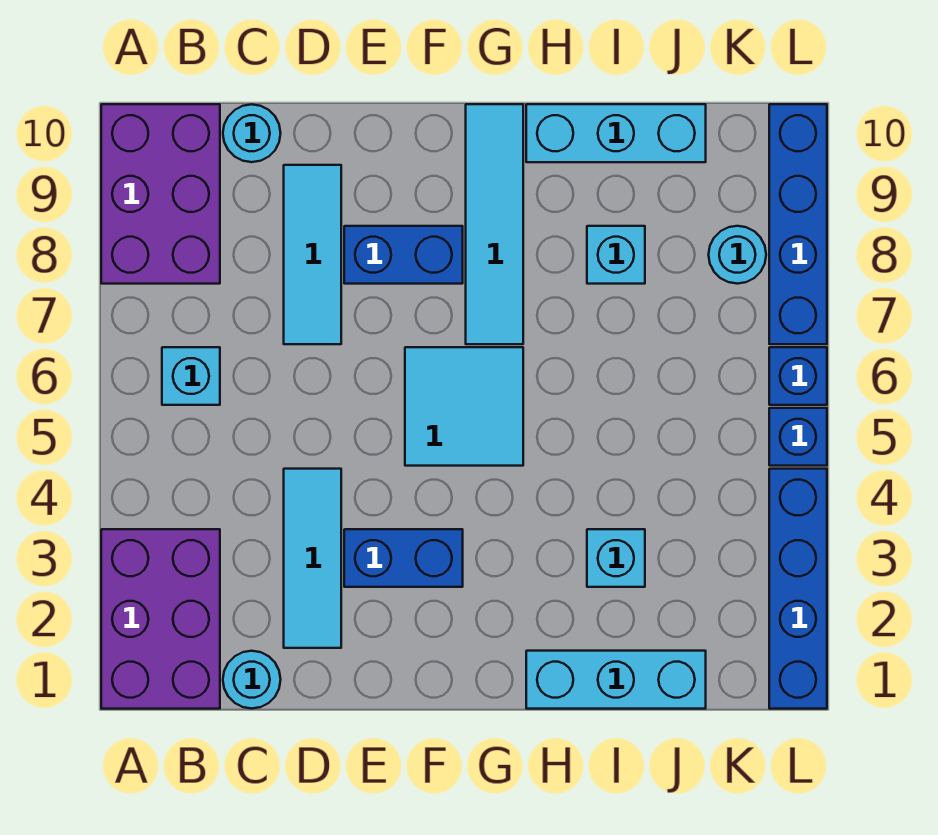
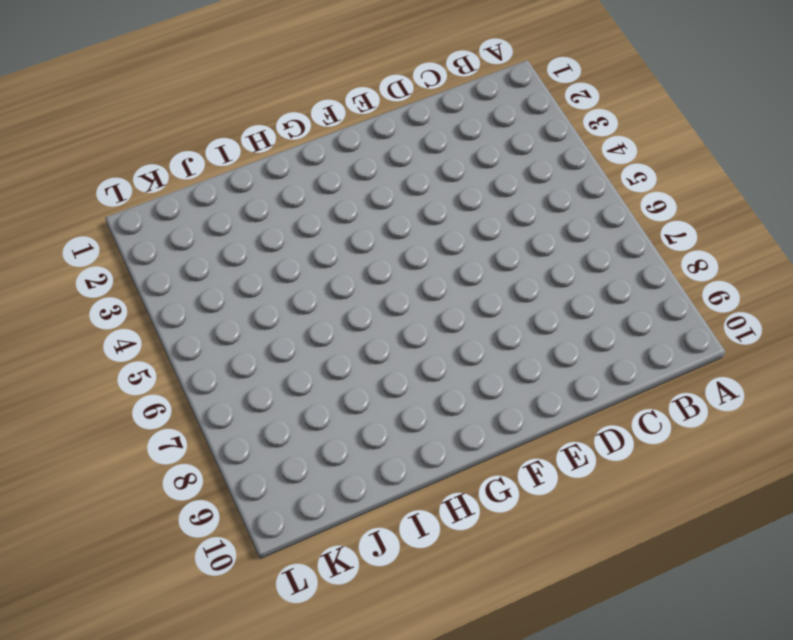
none -> purple 2x3 brick [101,529,220,709]
none -> purple 2x3 brick [101,104,220,284]
none -> cyan 1x1 brick [162,347,220,405]

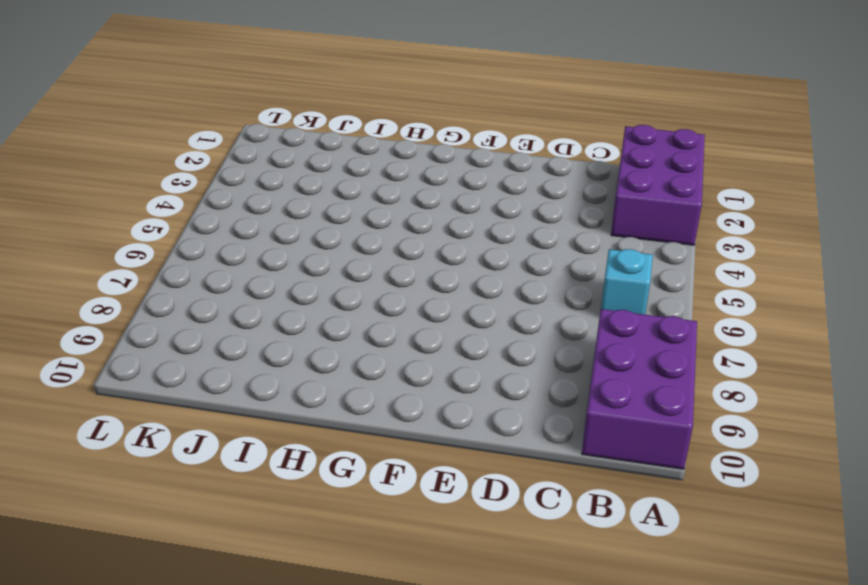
none -> cyan 1x1 round brick [223,651,281,709]
none -> cyan 1x1 round brick [223,104,281,162]
none -> cyan 1x3 tile [284,469,341,648]

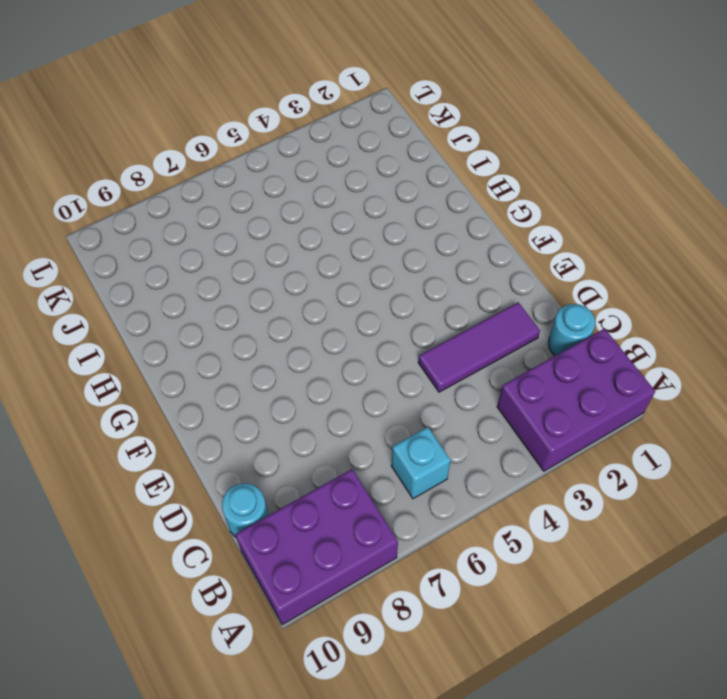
purple 1x3 tile [418,302,540,392] -> cyan 1x3 tile [284,469,341,648]
none -> cyan 1x3 tile [284,165,341,344]
none -> blue 1x2 brick [344,529,463,587]
none -> blue 1x2 brick [344,226,463,284]

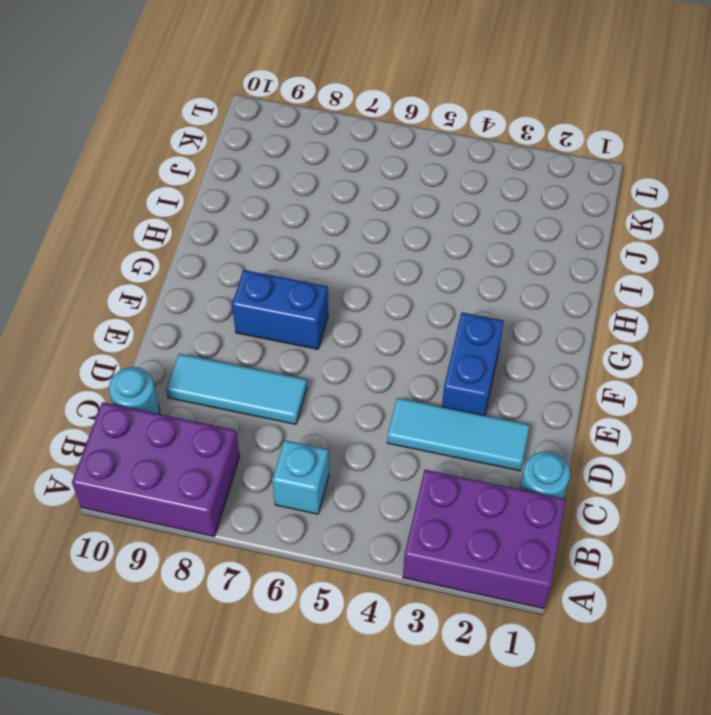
blue 1x2 brick [232,270,328,349] -> blue 1x2 brick turned to [344,226,463,284]
none -> cyan 2x2 tile [405,347,523,466]
none -> cyan 1x4 tile [466,104,523,344]
none -> cyan 1x3 brick [526,651,706,709]

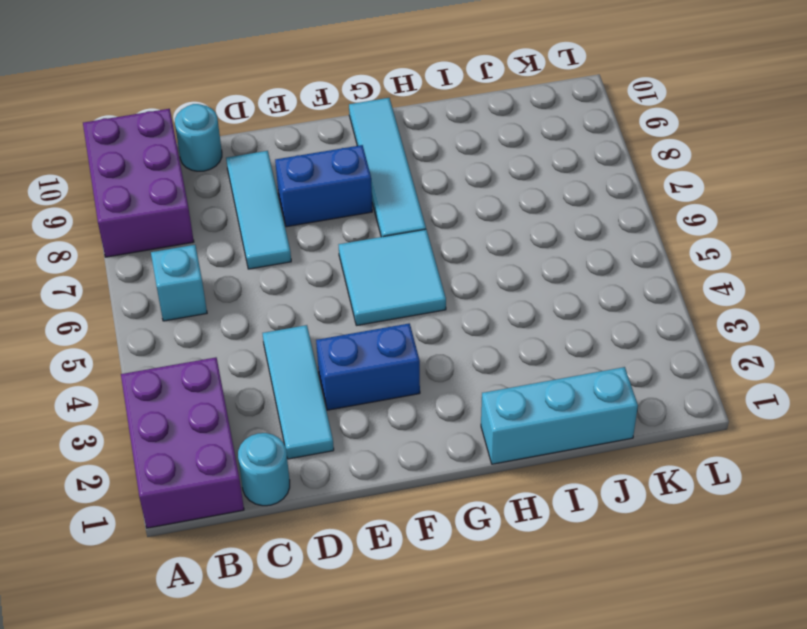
none -> cyan 1x3 brick [526,104,706,162]
none -> cyan 1x1 brick [587,529,645,587]
none -> cyan 1x1 brick [587,226,645,284]

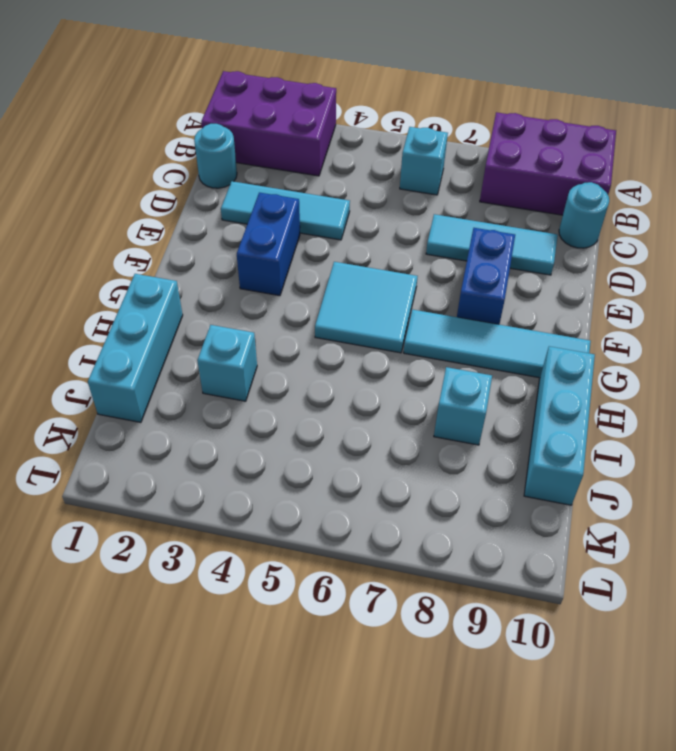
none -> cyan 1x1 round brick [709,226,766,284]
none -> blue 1x4 brick [769,469,827,709]
none -> blue 1x1 brick [769,408,827,466]

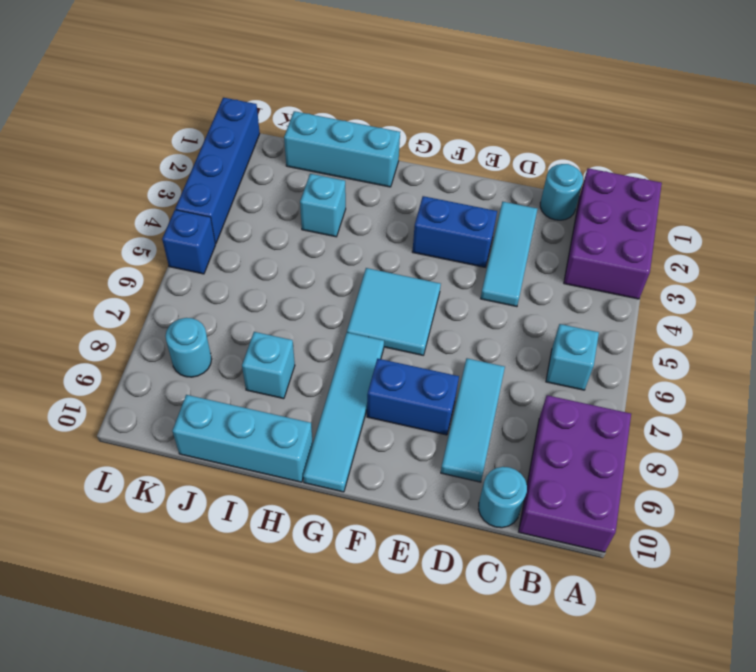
none -> blue 1x1 brick [769,347,827,405]
none -> blue 1x4 brick [769,104,827,344]

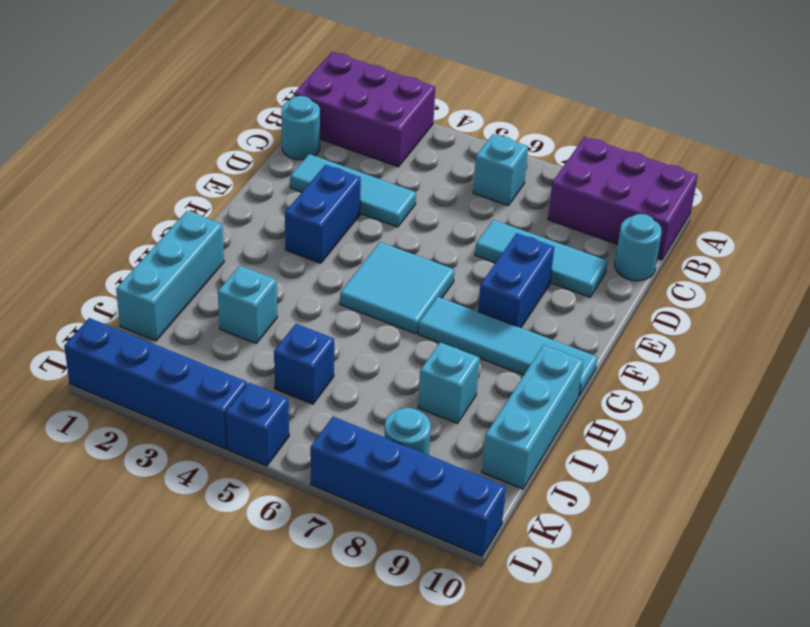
blue 1x1 brick [274,324,334,404] -> blue 1x1 brick moved to [769,347,827,405]

